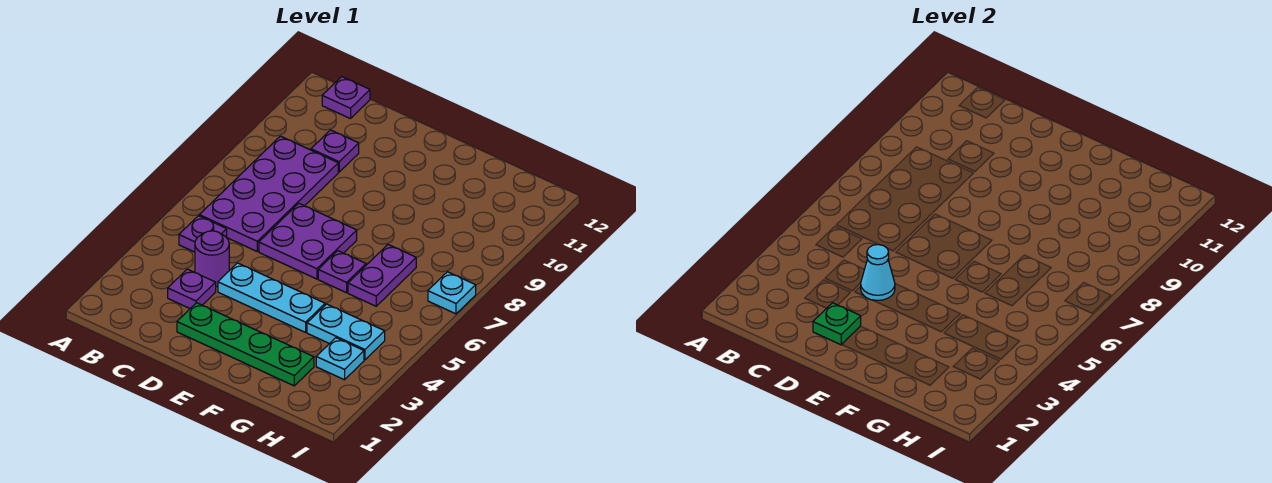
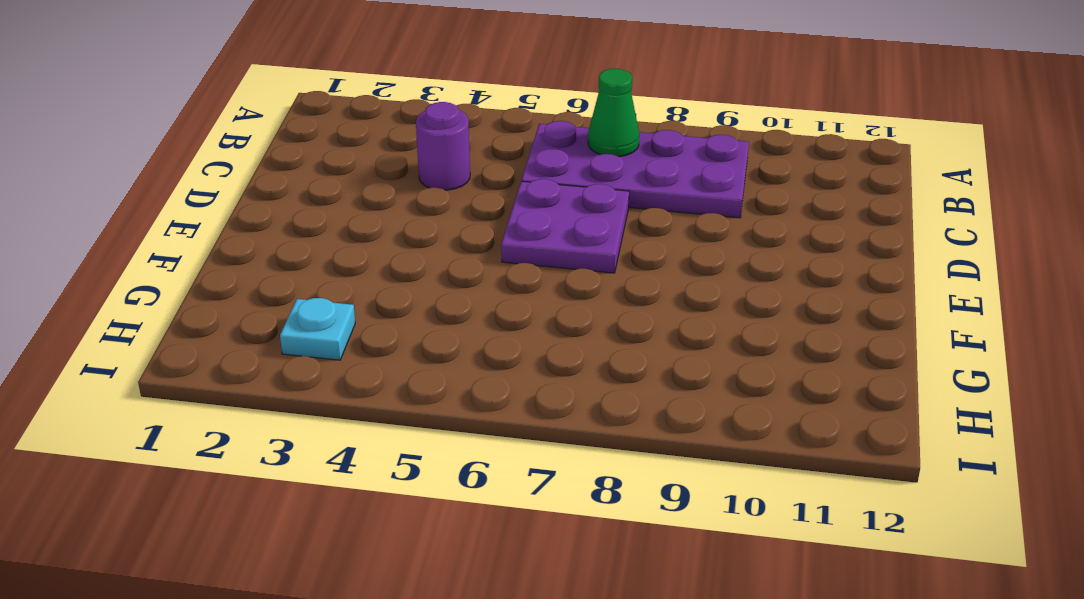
green 1x1 cone [588,69,639,157] -> none
none -> purple 1x1 plate [179,216,227,252]
none -> purple 1x1 plate [322,77,370,119]
none -> purple 1x1 plate [168,269,216,308]

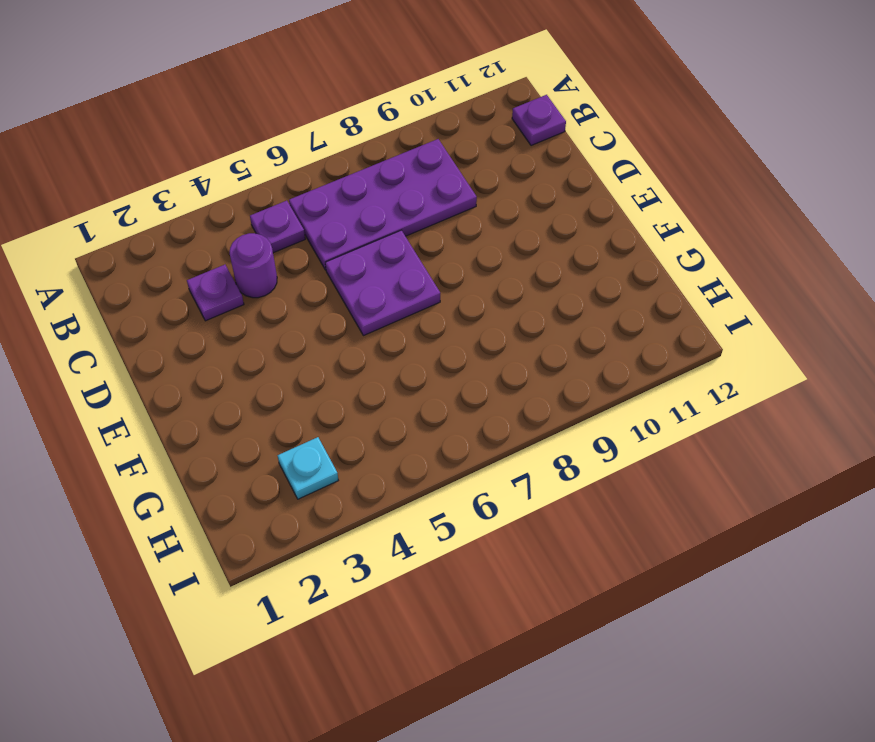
none -> purple 1x1 plate [311,130,359,172]
none -> green 1x4 plate [177,303,314,386]
none -> cyan 1x3 plate [218,263,325,332]

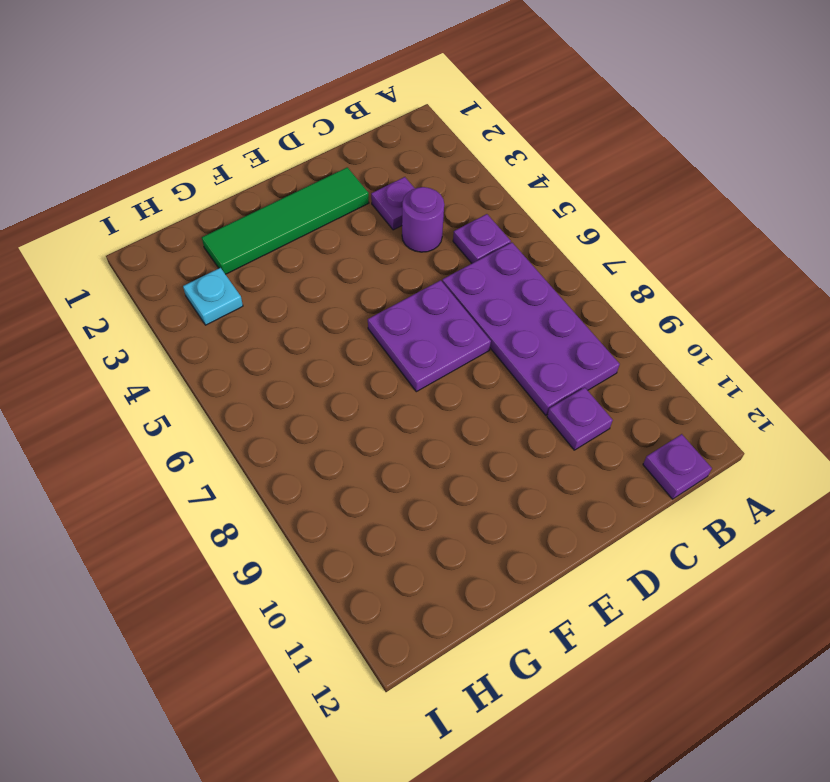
green 1x4 tile [202,167,369,274] -> green 1x4 plate [177,303,314,386]
none -> cyan 1x3 plate [218,263,325,332]
none -> purple 1x1 plate [318,251,366,293]
none -> cyan 1x2 plate [307,304,385,360]

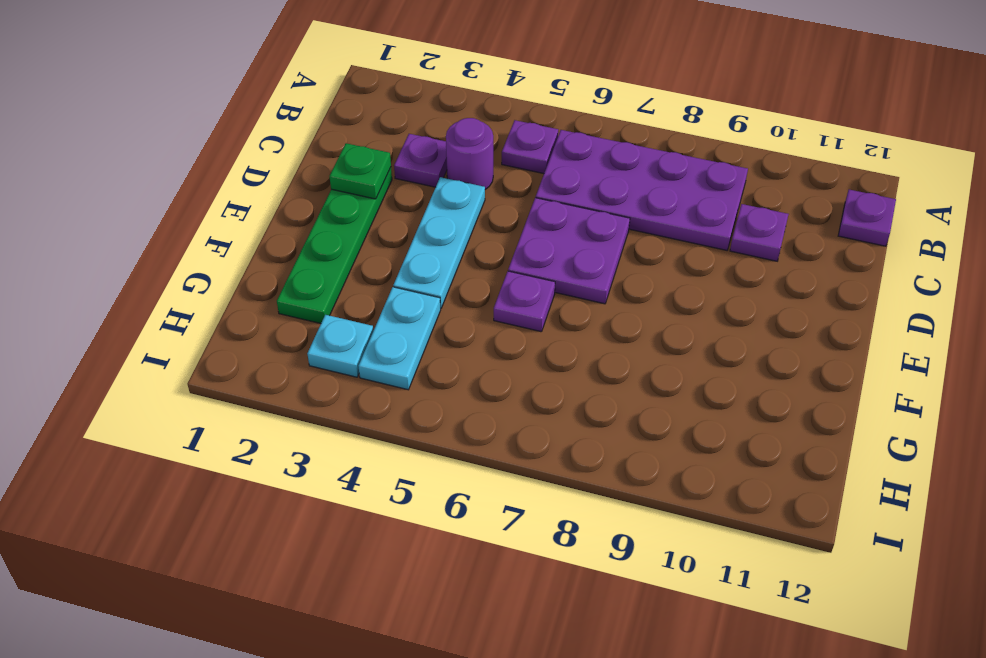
none -> purple 1x2 plate [348,245,416,306]
none -> cyan 1x1 plate [428,272,476,314]
none -> cyan 1x1 cone [861,244,895,300]

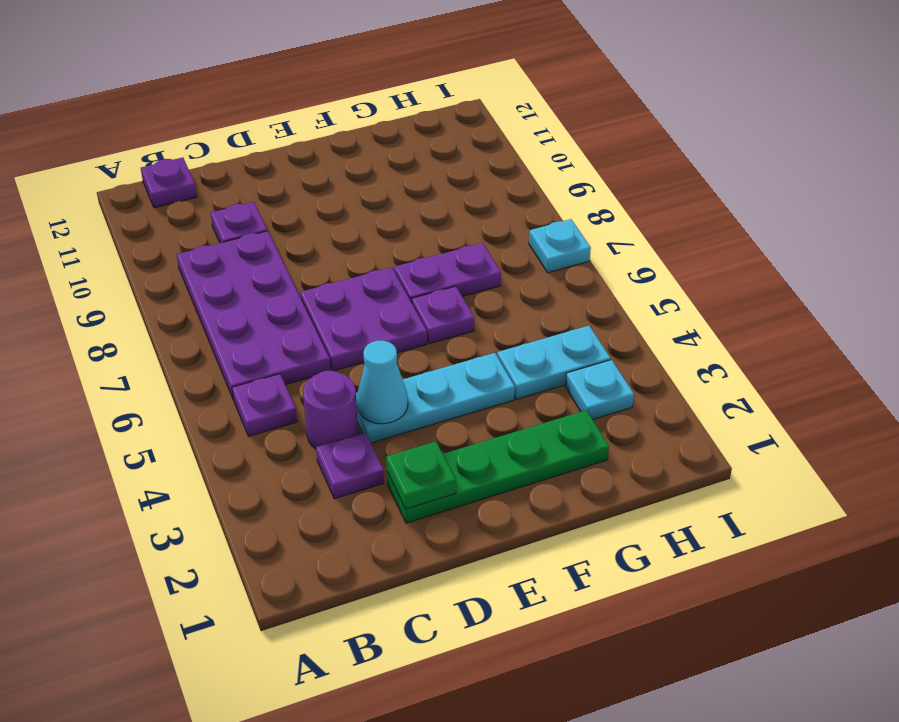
purple 1x2 plate [394,243,501,303] -> purple 1x2 plate turned to [348,245,416,306]

